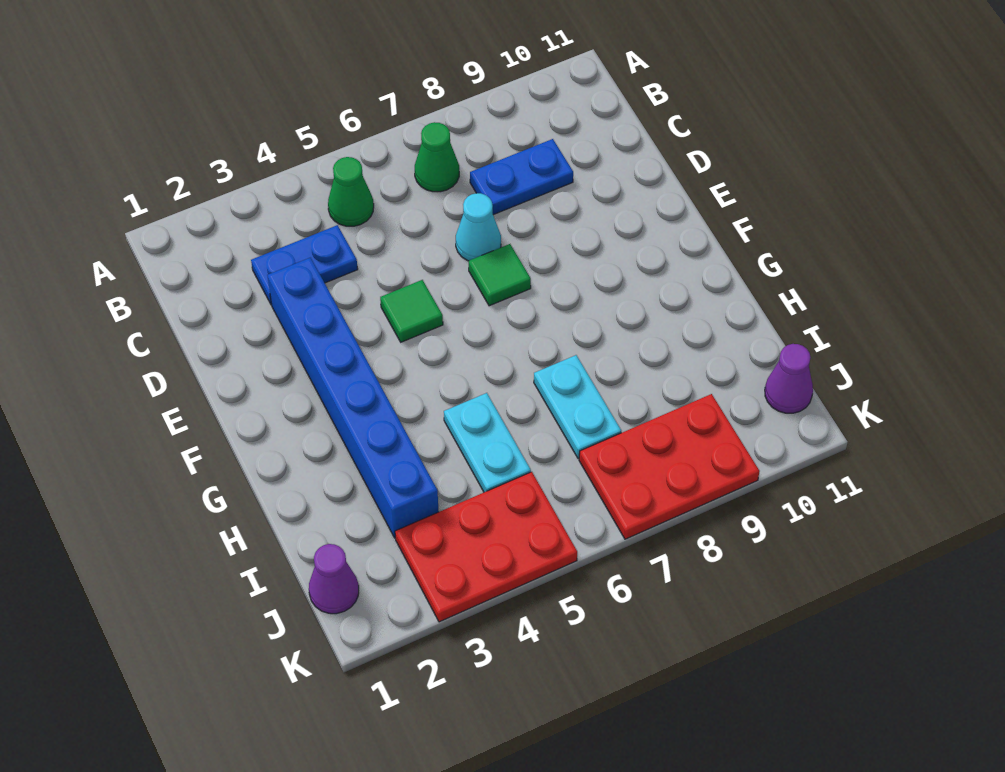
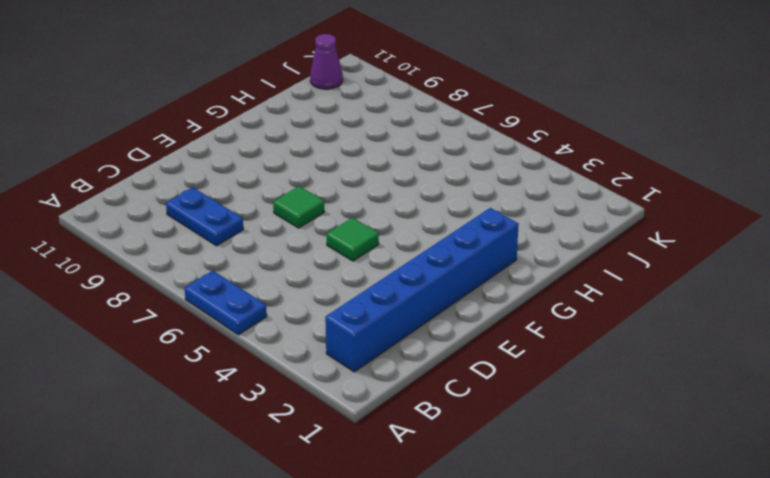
blue 1x2 plate [185,271,267,335] -> blue 1x2 plate moved to [251,225,358,305]
blue 1x6 brick [325,208,519,372] -> blue 1x6 brick moved to [267,258,439,538]
none -> green 1x1 cone [328,157,374,226]
none -> green 1x1 cone [415,122,459,192]
none -> cyan 1x1 cone [456,193,501,261]

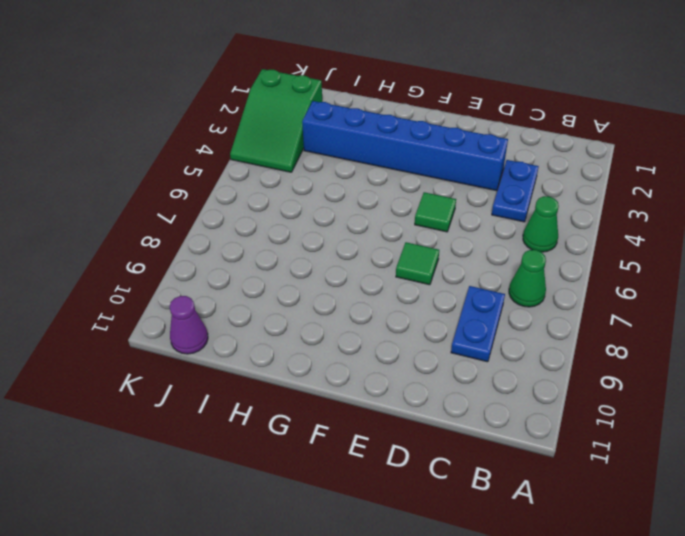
green 2x3 slope [230,69,322,172] -> red 2x3 plate [395,472,577,622]
none -> cyan 1x1 cone [456,193,501,261]
none -> cyan 1x2 plate [444,393,531,492]
none -> cyan 1x2 plate [534,355,621,459]

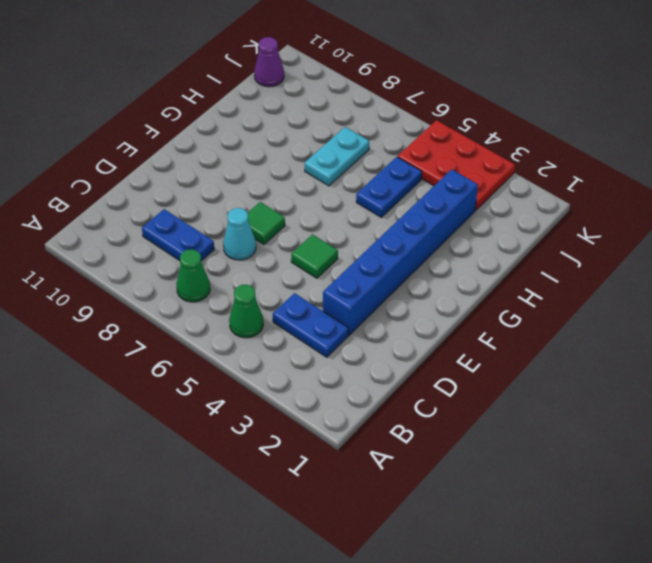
blue 1x2 plate [356,157,422,217] -> cyan 1x2 plate [444,393,531,492]
none -> purple 1x1 cone [309,544,359,614]
none -> red 2x3 plate [579,394,760,539]

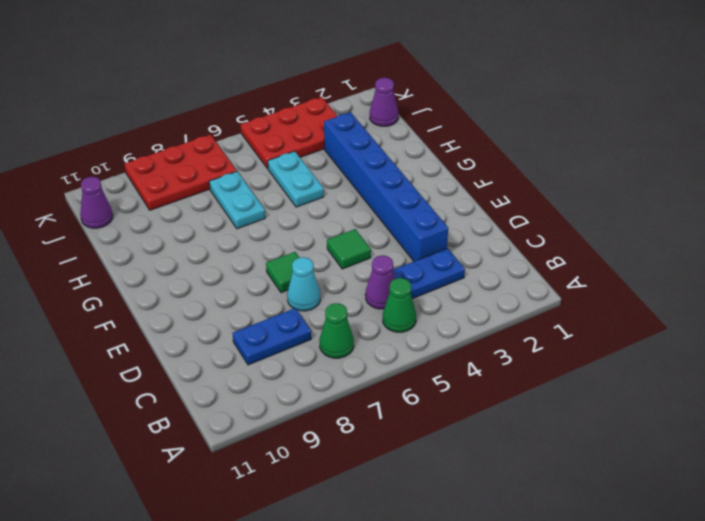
purple 1x1 cone [365,255,395,309] -> none

